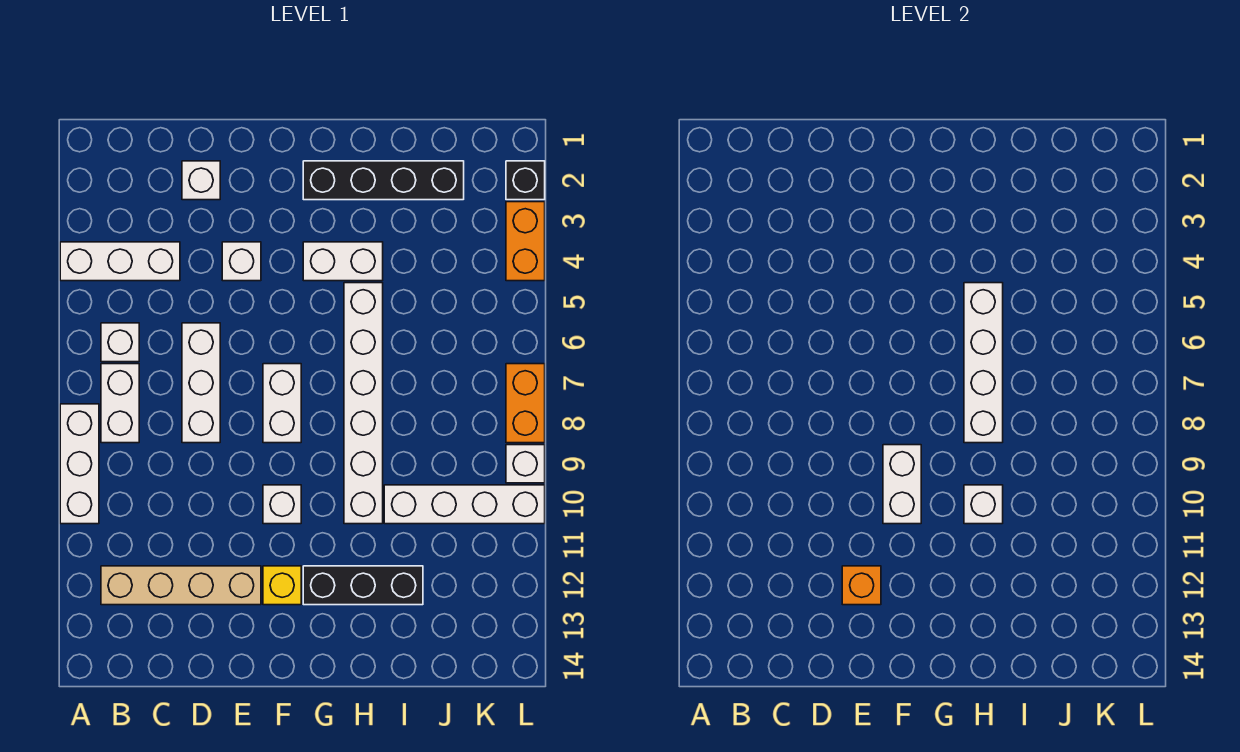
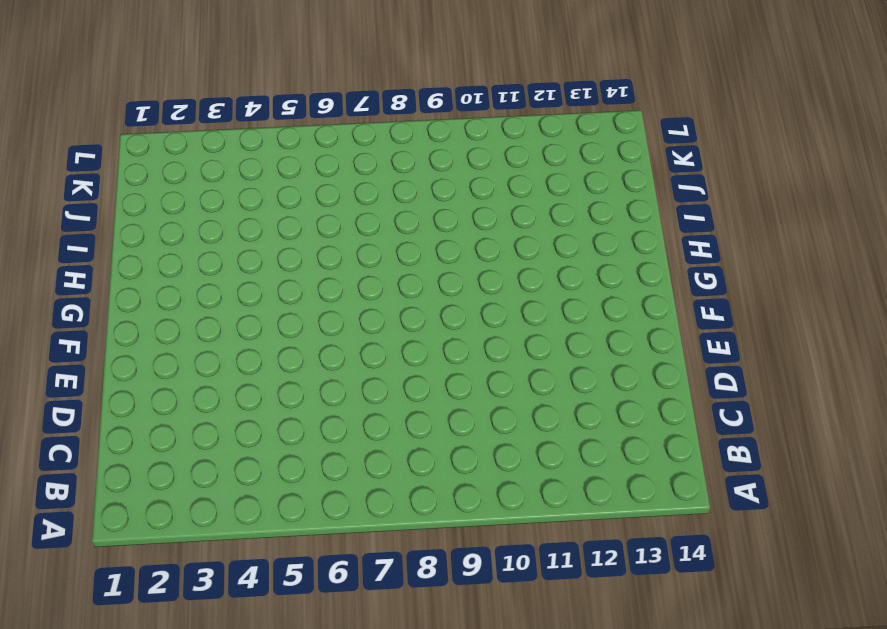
none -> white 1x3 brick [60,242,180,281]
none -> white 1x3 brick [60,404,99,524]
none -> white 1x1 brick [101,323,139,362]

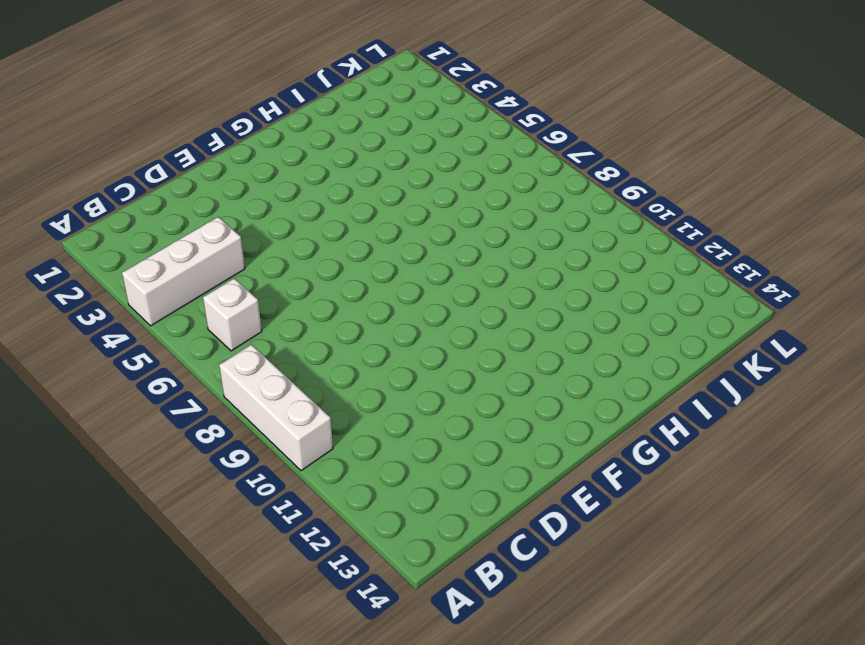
none -> white 1x2 brick [101,364,139,443]
none -> tan 1x4 brick [101,566,261,605]
none -> white 1x1 brick [182,161,220,200]

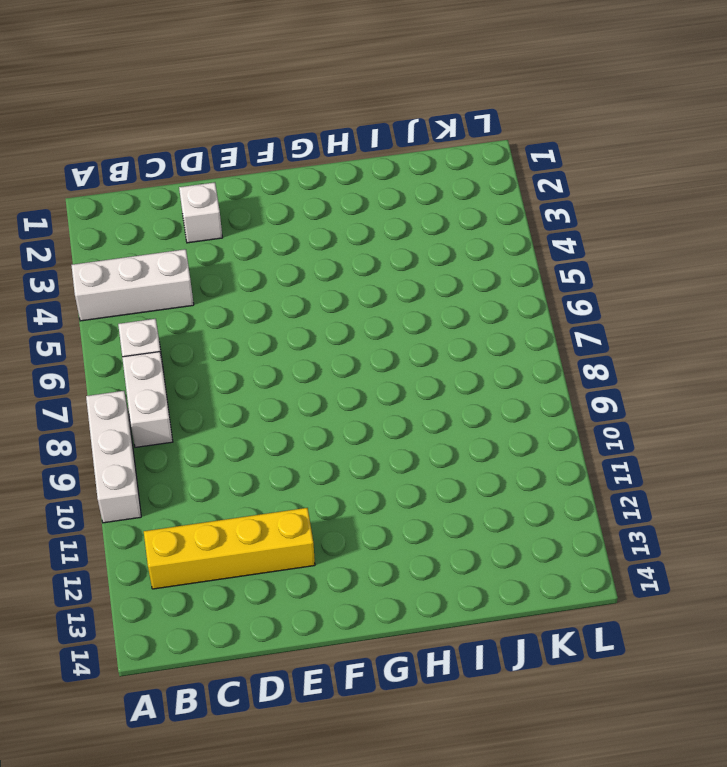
yellow 1x4 brick [144,508,315,589] -> tan 1x4 brick [101,566,261,605]
none -> white 1x3 brick [182,323,220,443]
none -> white 1x1 brick [222,242,261,281]
none -> white 1x2 brick [263,364,301,443]

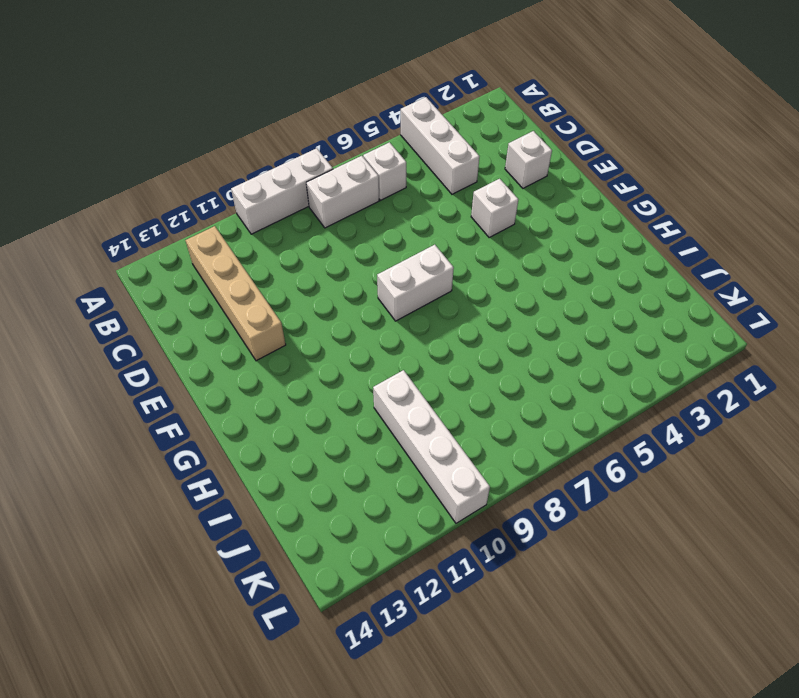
none -> white 1x3 brick [182,323,220,443]
none -> white 1x1 brick [263,485,301,524]
none -> yellow 1x1 brick [263,566,301,605]

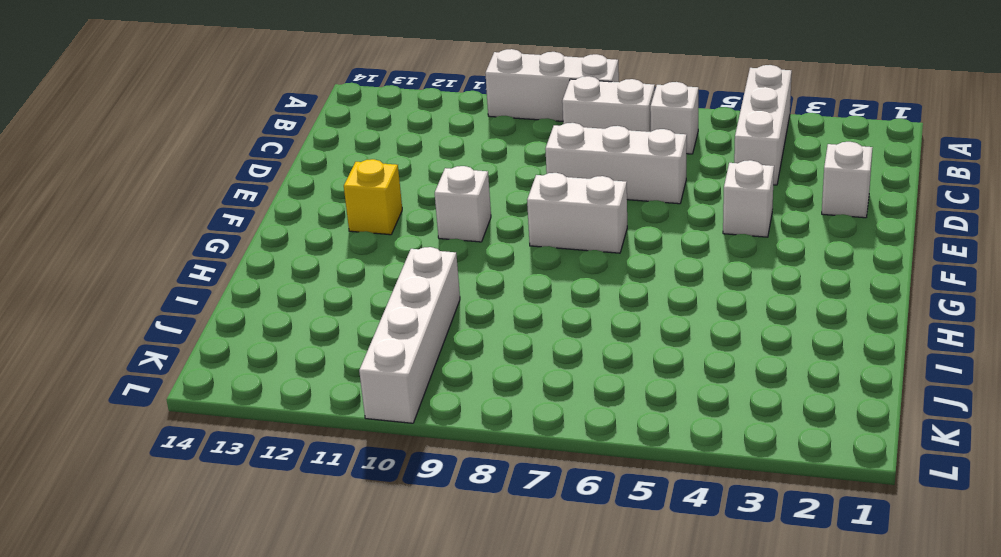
none -> tan 1x4 brick [101,566,261,605]
none -> black 1x4 brick [303,161,464,200]
none -> white 1x2 brick [303,242,383,281]

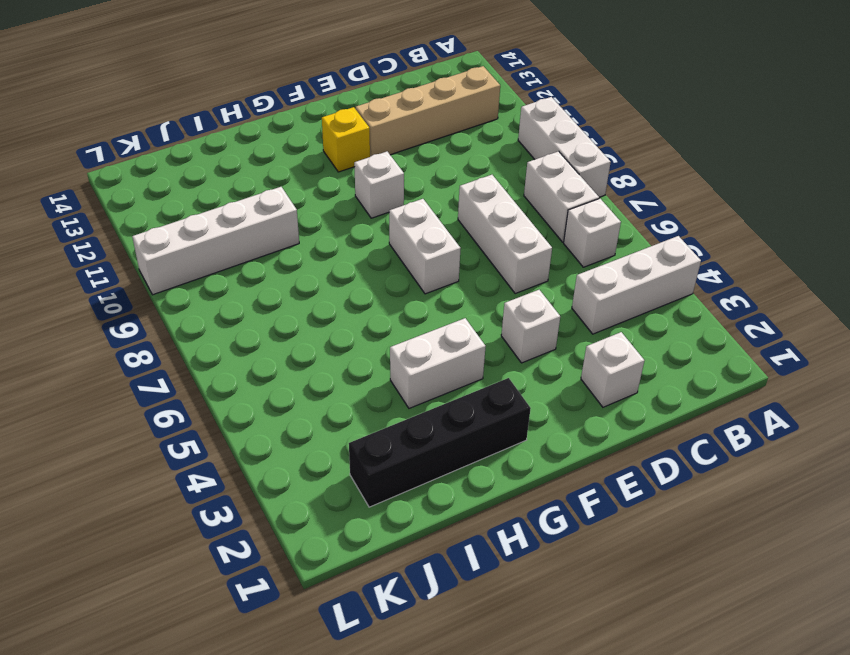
none -> black 1x3 brick [303,566,423,605]
none -> white 1x6 brick [344,283,383,524]
none -> black 1x1 brick [506,161,545,200]

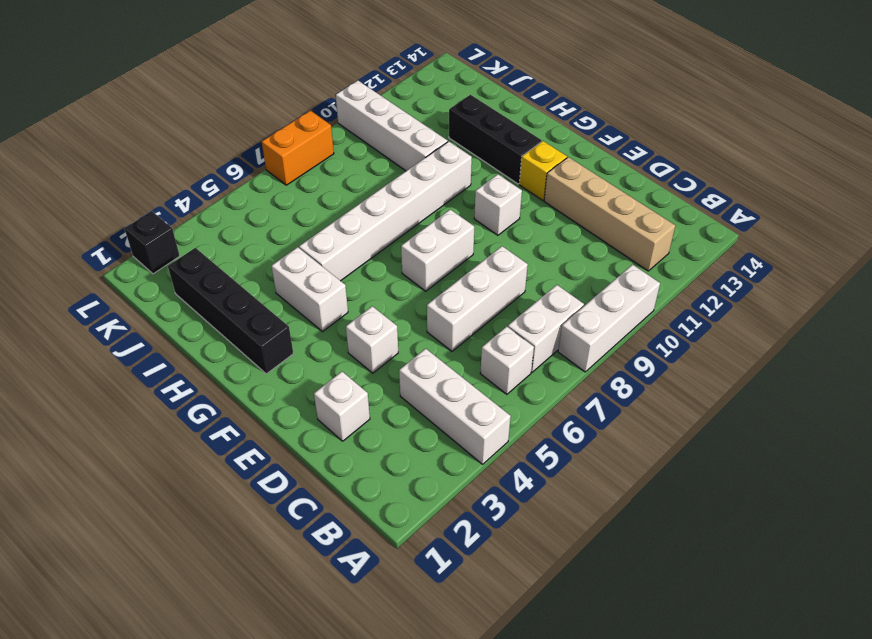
none -> orange 1x2 brick [506,202,545,281]
none -> white 1x1 brick [506,445,545,483]
none -> orange 1x1 brick [842,566,881,605]

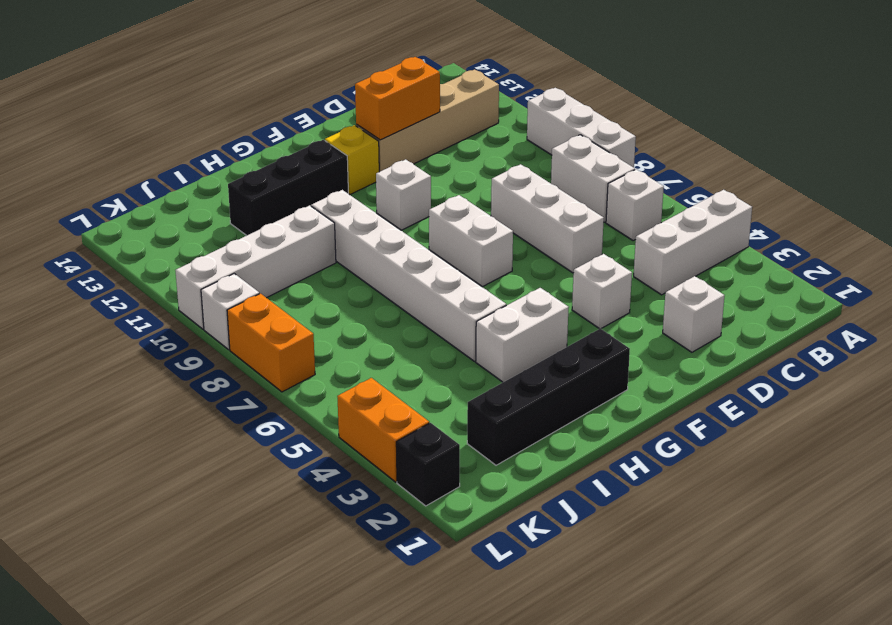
orange 1x2 brick [355,57,440,140] -> orange 1x1 brick [842,566,881,605]
none -> white 1x2 brick [883,445,921,524]
none -> white 1x4 brick [964,283,1003,443]
none -> white 1x1 brick [964,485,1003,524]

